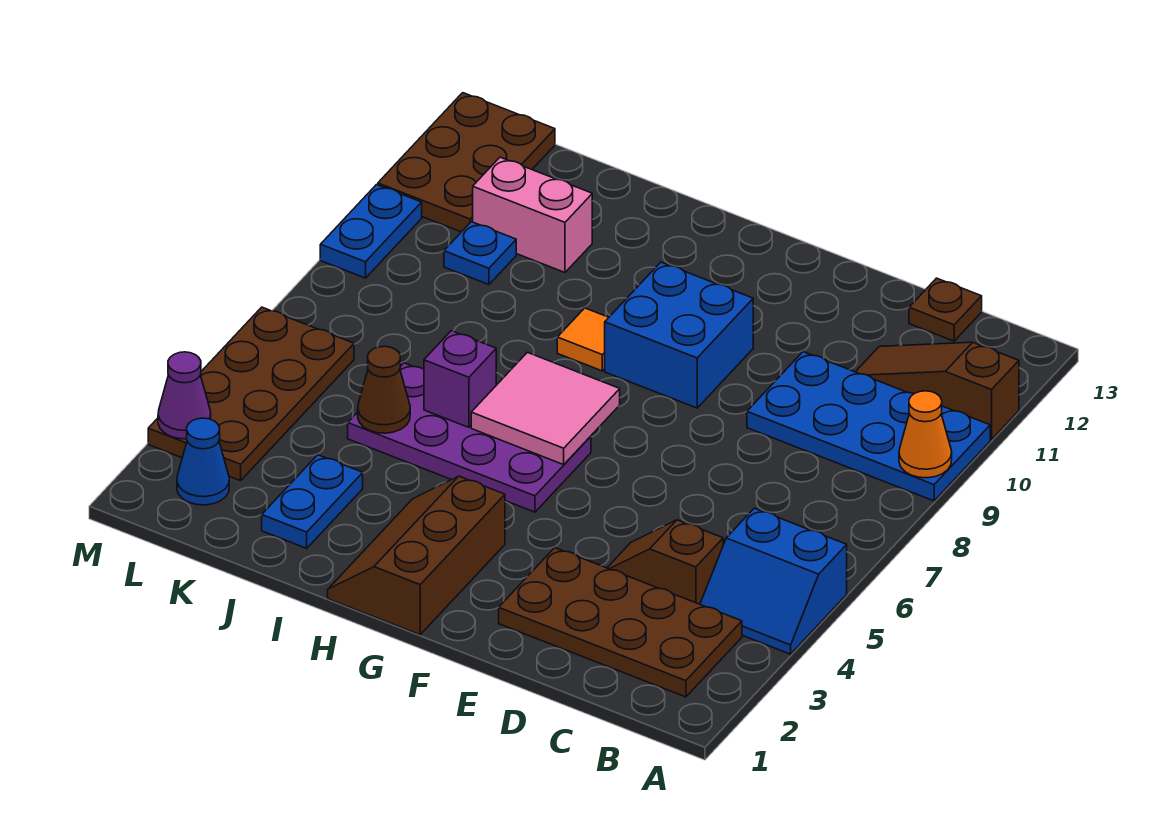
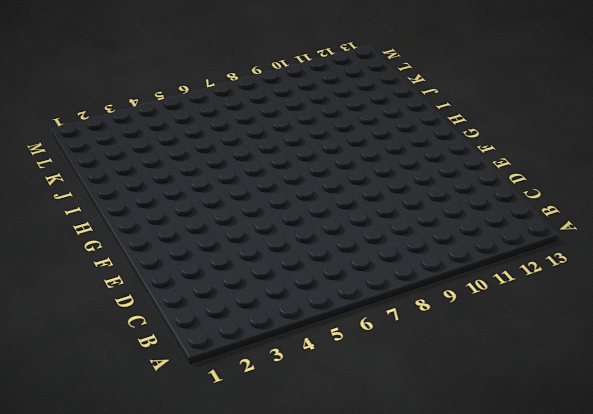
none -> blue 2x2 slope [700,508,847,654]
none -> blue 2x4 plate [747,352,990,501]
none -> brown 1x3 slope [856,342,1019,440]

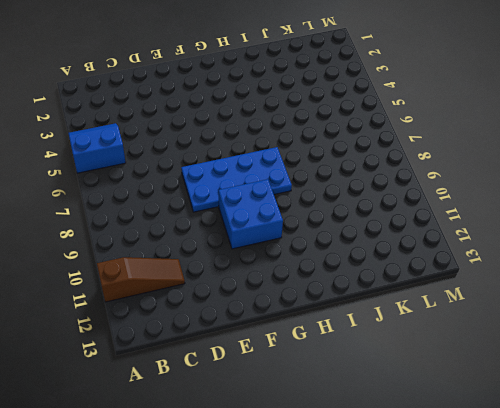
blue 2x4 plate [181,147,292,212] -> blue 2x4 plate moved to [747,352,990,501]
none -> brown 2x4 plate [499,548,742,697]
none -> brown 1x2 slope [607,520,723,604]
none -> brown 1x1 plate [909,278,982,341]

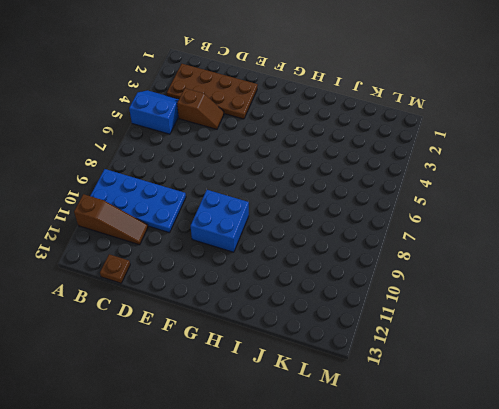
none -> brown 2x3 slope [328,476,505,635]
none -> purple 2x4 plate [348,363,591,512]
none -> orange 1x1 tile [557,308,609,371]

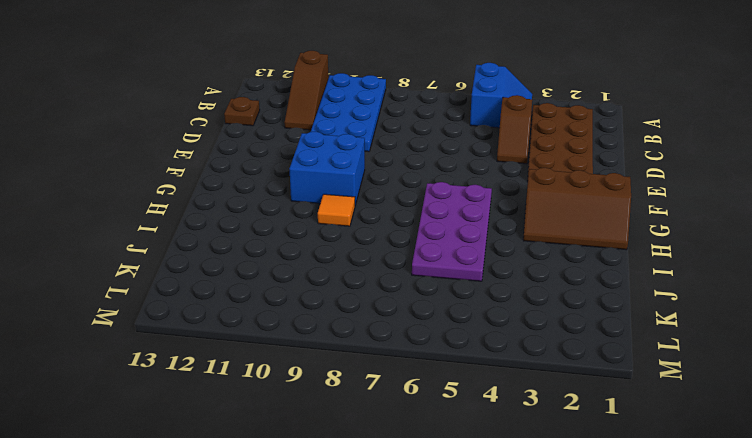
none -> blue 1x2 plate [262,455,363,548]
none -> pink 1x2 brick [473,157,592,272]
none -> blue 1x1 plate [444,222,516,285]

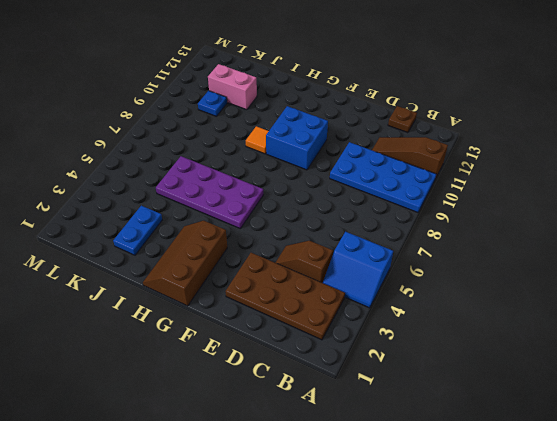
none -> blue 1x1 cone [177,418,229,505]
none -> brown 2x4 plate [148,307,354,481]
none -> brown 2x3 plate [378,93,555,232]

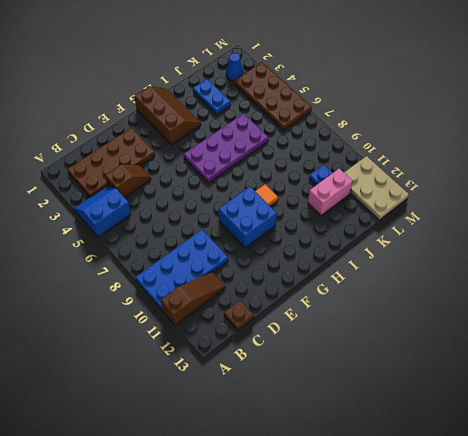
tan 2x3 plate [344,156,409,220] -> brown 2x3 plate [378,93,555,232]
none -> blue 1x2 plate [320,185,422,278]
none -> orange 1x1 cone [899,391,952,478]
none -> pink 2x2 tile [471,352,620,465]

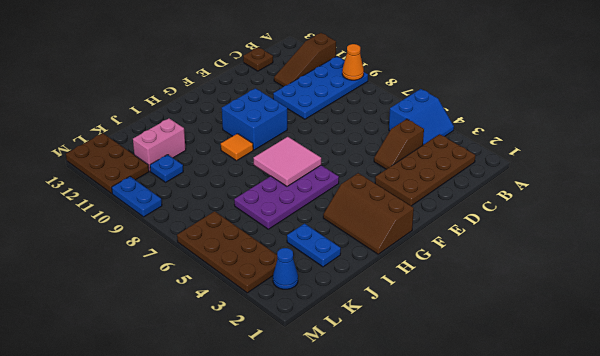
none -> purple 1x1 brick [424,331,496,427]
none -> brown 1x1 cone [358,346,410,433]
none -> purple 1x1 cone [158,352,211,439]

